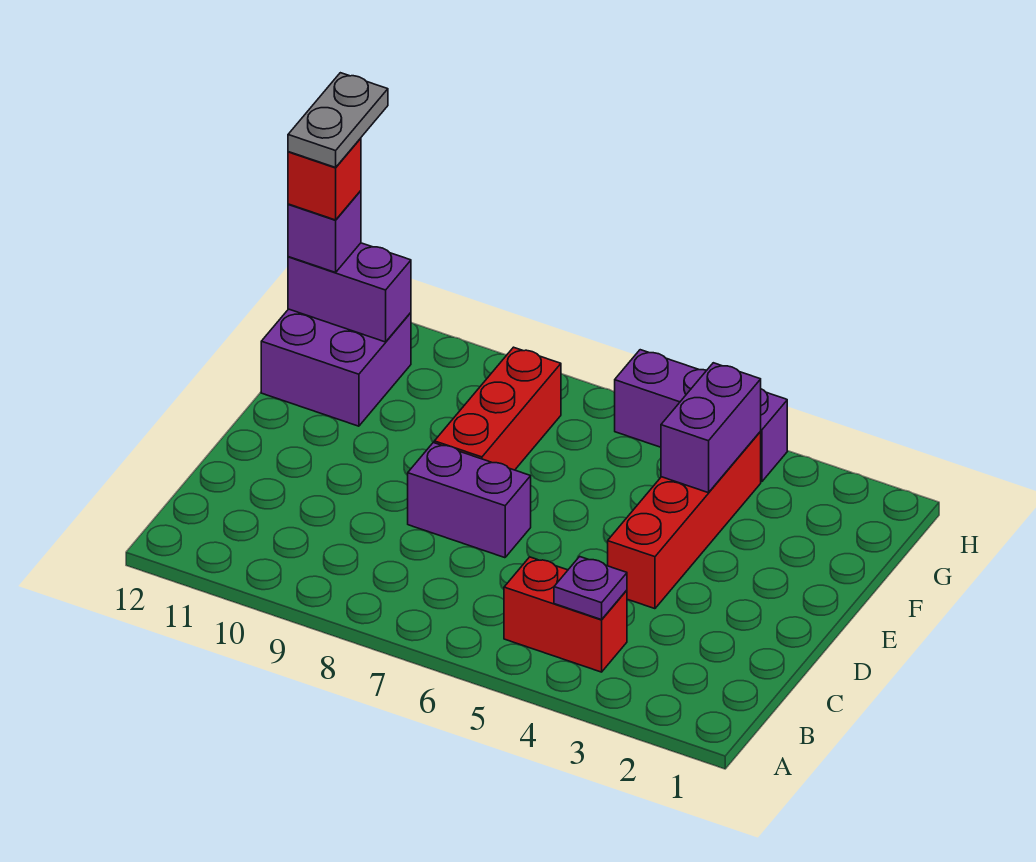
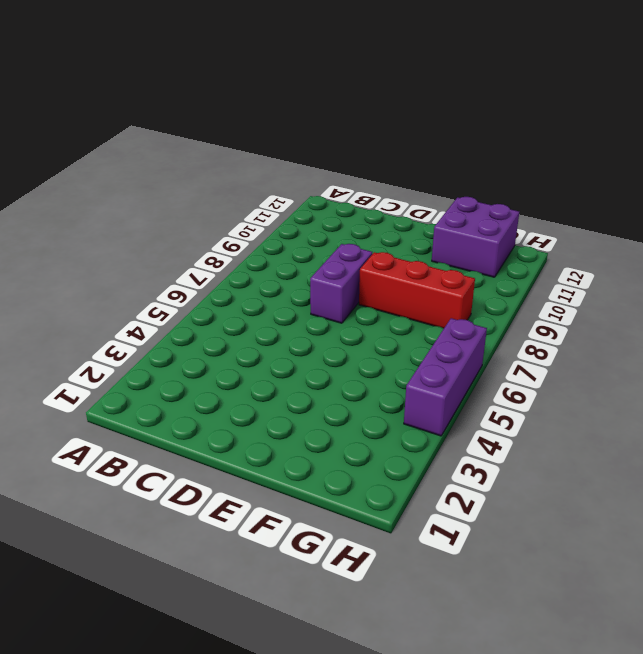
none -> red 1x2 brick [504,557,627,672]
none -> red 1x4 brick [608,432,761,609]
none -> purple 1x1 plate [554,557,627,620]

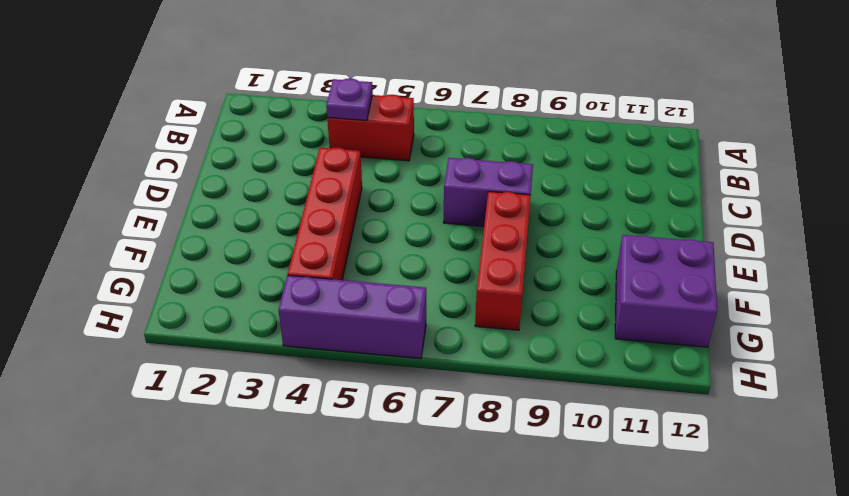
none -> purple 1x2 brick [661,363,761,493]
none -> purple 1x2 brick [288,243,411,342]
none -> purple 1x1 brick [288,191,361,272]

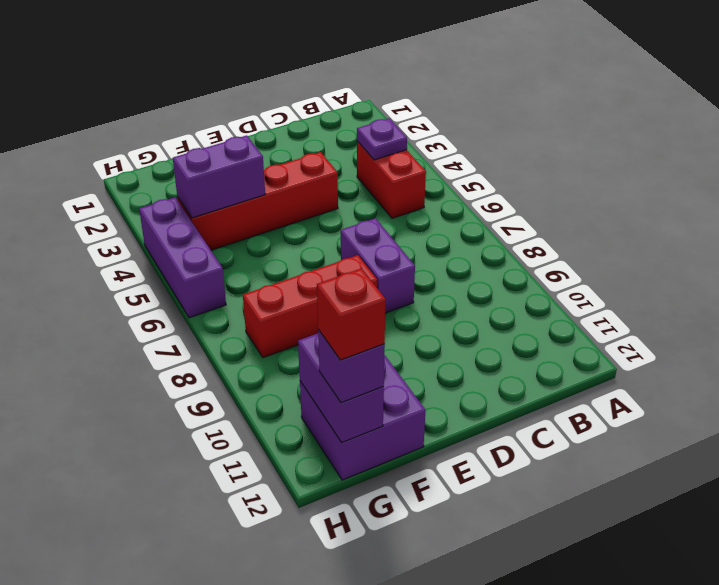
none -> grey 1x2 plate [288,73,388,167]

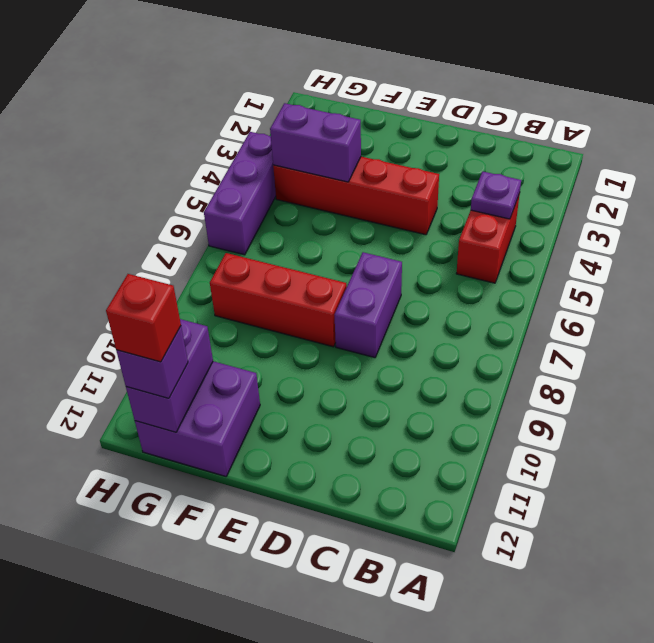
none -> grey 1x2 plate [288,73,388,167]

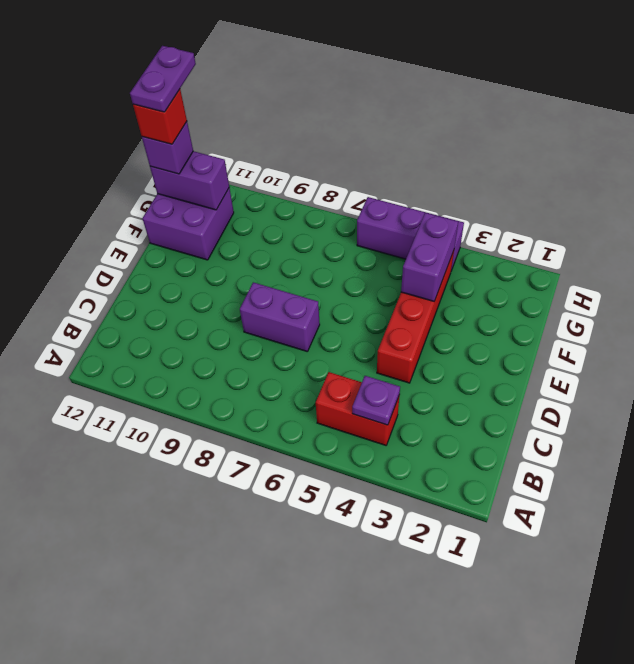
purple 1x2 plate [130,46,196,112] -> grey 1x2 plate [288,73,388,167]
none -> red 1x3 brick [434,347,561,470]

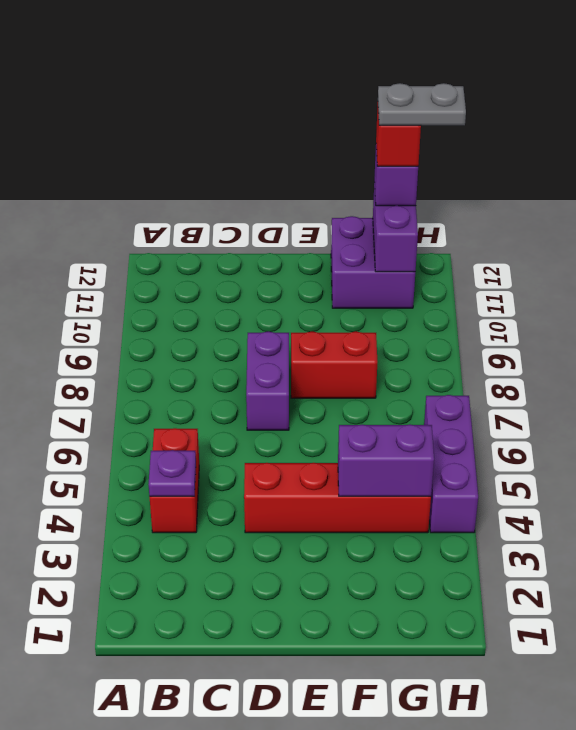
red 1x2 brick [291,331,377,398] -> red 1x3 brick [434,347,561,470]

